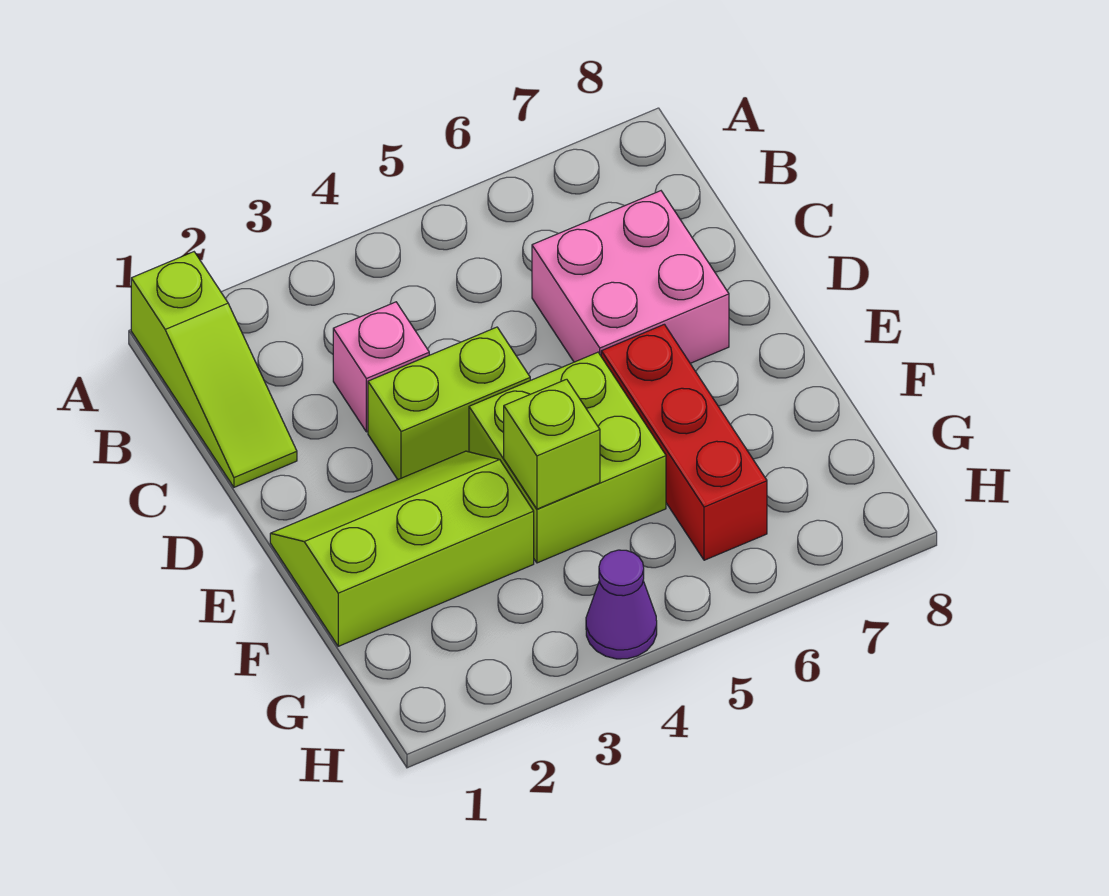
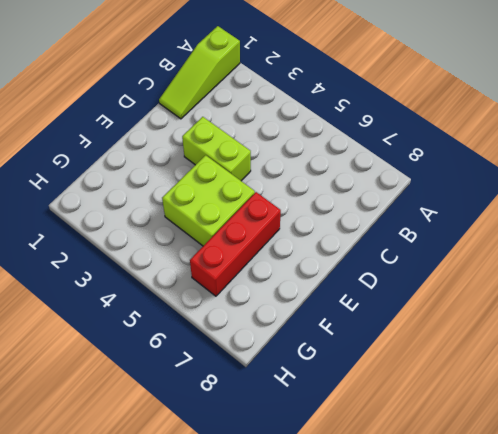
none -> pink 1x1 brick [333,302,429,432]
none -> pink 2x2 brick [532,191,729,363]

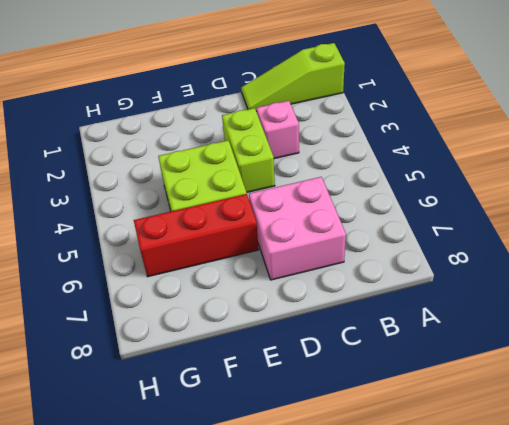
none -> lime 2x3 slope [270,451,534,646]
none -> purple 1x1 cone [586,550,657,659]

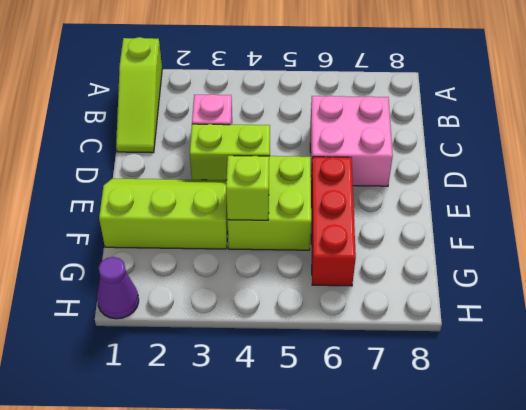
purple 1x1 cone [97,257,139,319] -> purple 1x1 cone moved to [586,550,657,659]

